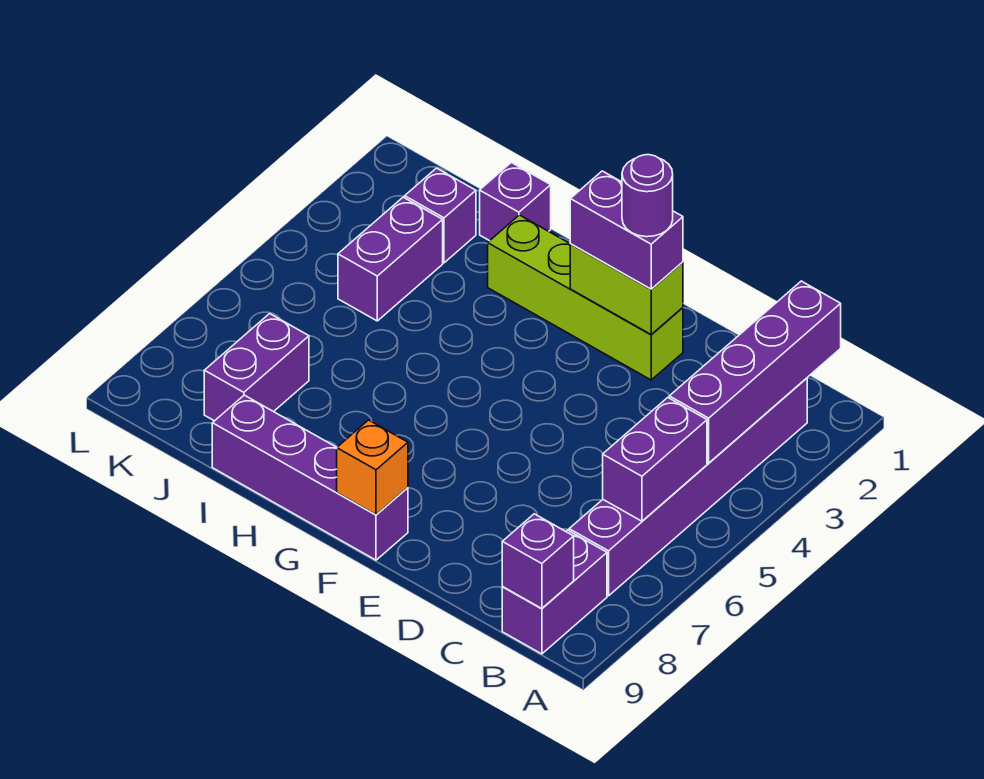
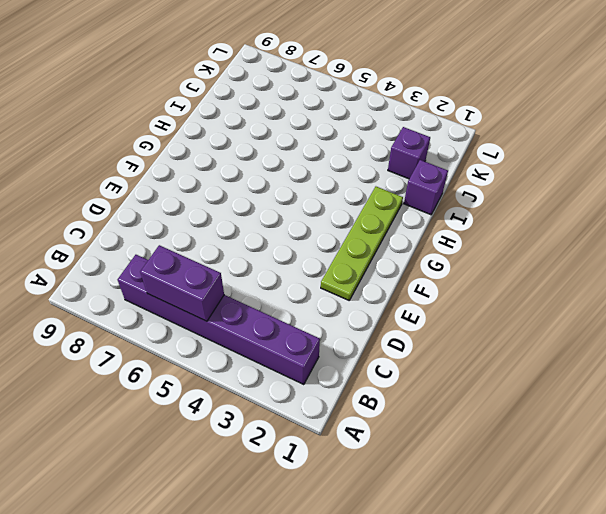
lime 1x4 plate [321,187,403,300] -> lime 1x4 brick [488,215,683,380]
none -> purple 1x2 brick [502,530,607,654]
none -> purple 1x4 brick [212,395,408,560]
none -> purple 1x2 brick [338,197,443,321]

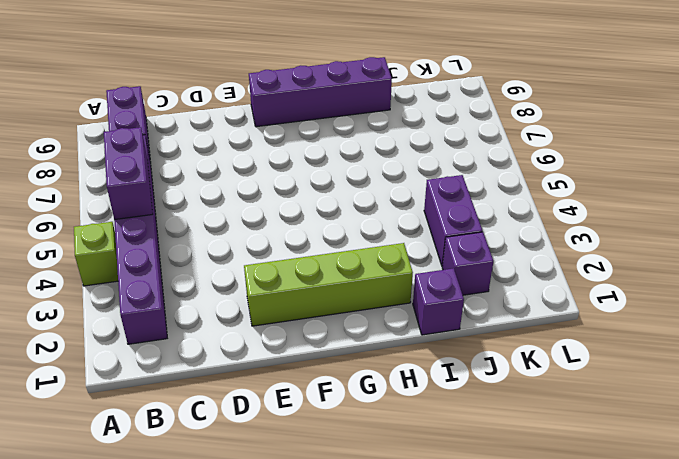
lime 1x1 brick [74,222,118,286] -> none
none -> purple 1x2 brick [204,314,309,421]
none -> purple 1x4 brick [669,281,841,463]
none -> purple 1x1 brick [502,514,574,609]

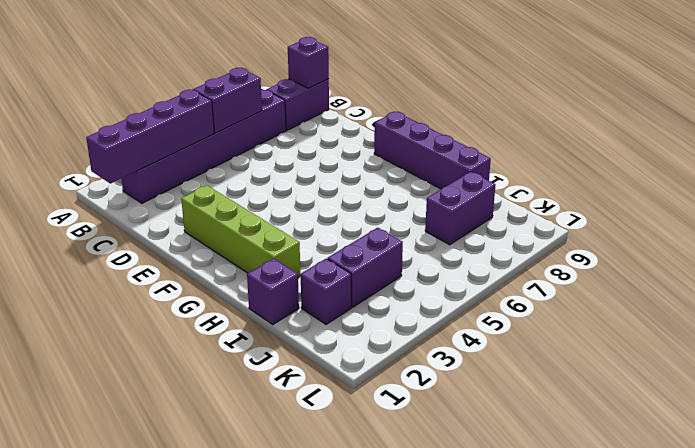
none -> lime 1x2 brick [570,244,683,335]
none -> orange 1x1 brick [337,420,408,515]
none -> purple 1x2 brick [570,171,683,289]

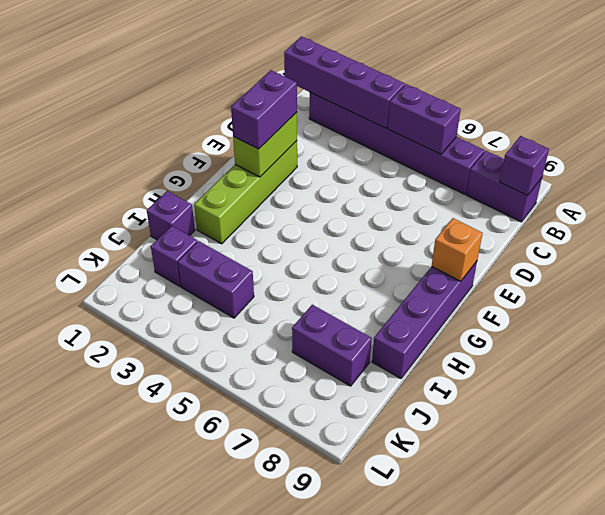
none -> purple 1x1 round brick [622,155,673,237]

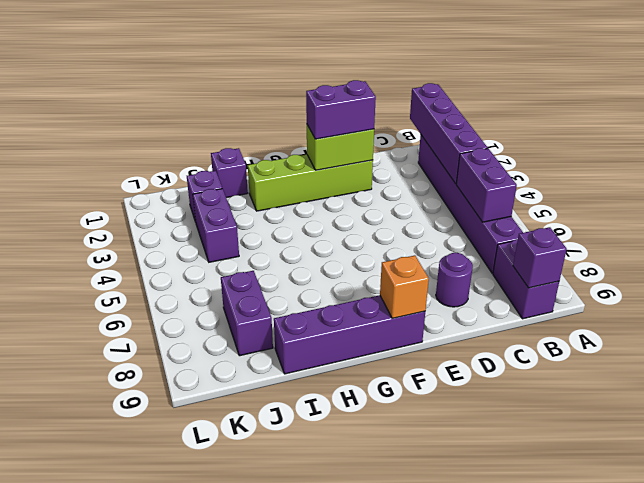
purple 1x1 round brick [436,253,473,307] -> purple 1x1 round brick moved to [622,155,673,237]

